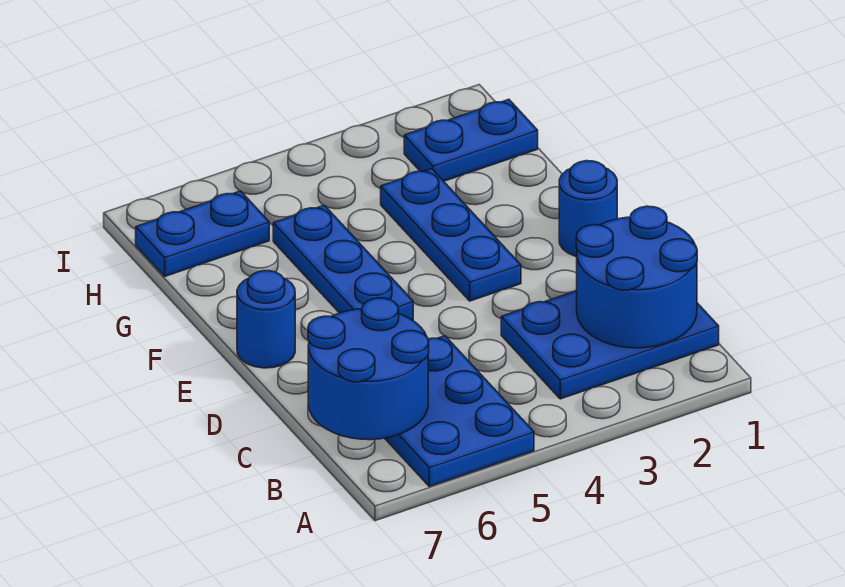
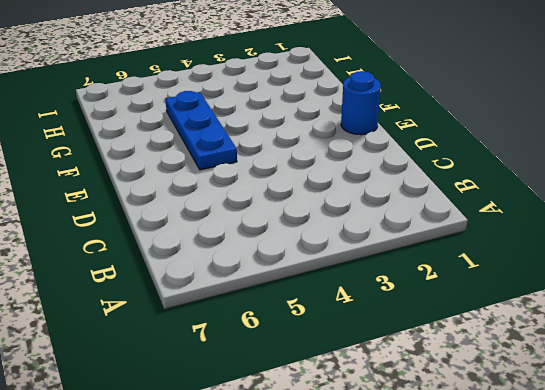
none -> blue 2x3 plate [385,336,534,486]
none -> blue 2x3 plate [501,291,719,399]

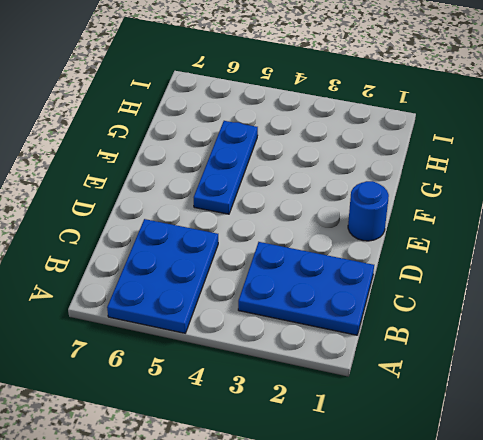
none -> blue 1x3 plate [381,169,521,301]
none -> blue 1x1 round brick [237,271,295,368]

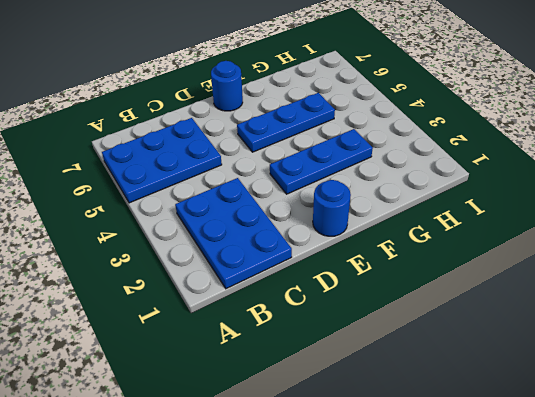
none -> blue 1x2 plate [404,99,538,181]
none -> blue 1x2 plate [136,191,269,276]

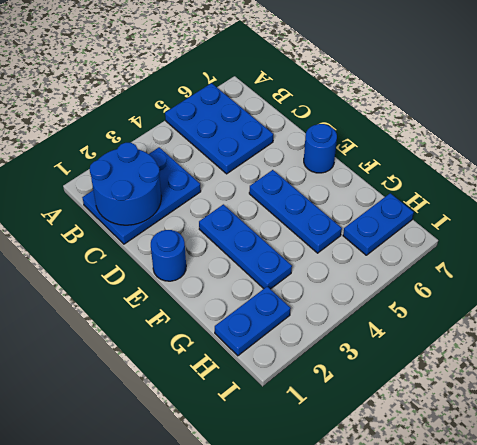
none -> blue 2x2 round brick [308,298,429,440]

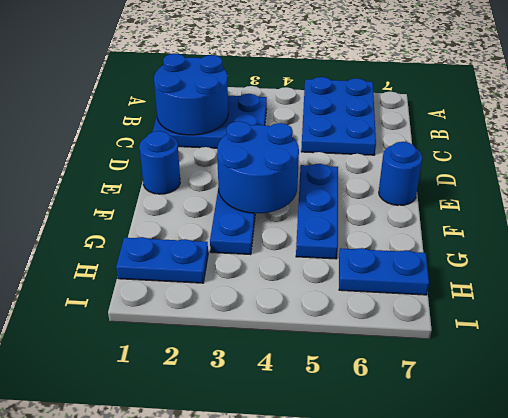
blue 2x2 round brick [217,121,299,213] -> blue 2x2 round brick moved to [308,298,429,440]

